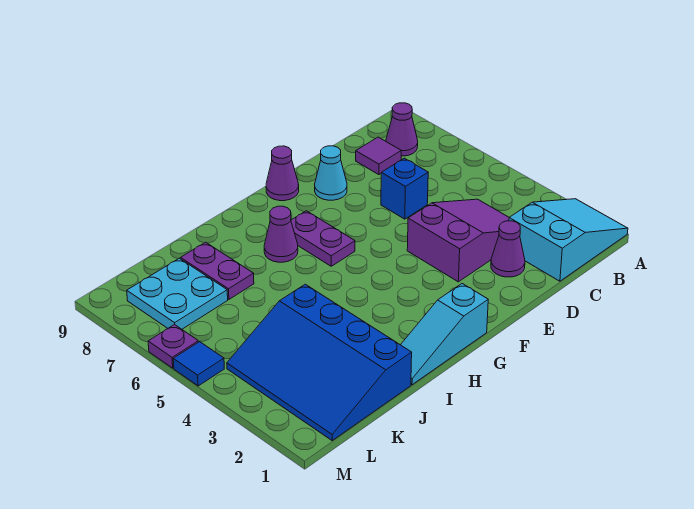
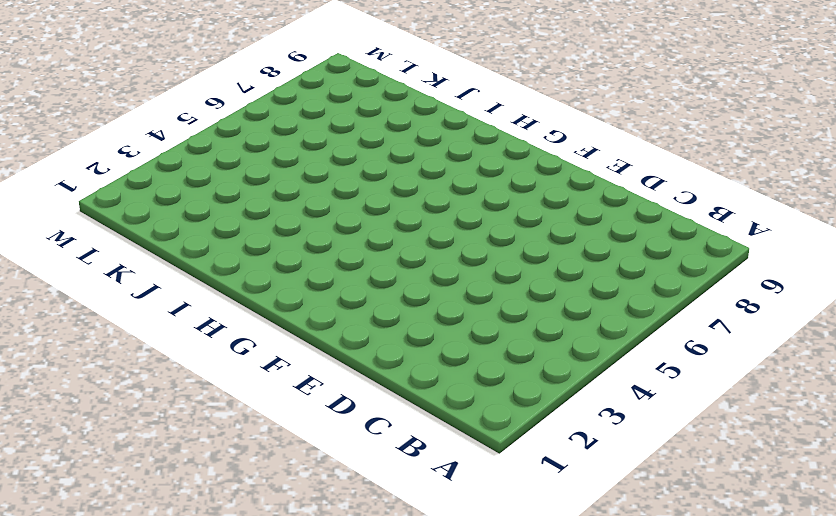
none -> cyan 2x3 slope [509,199,628,281]
none -> purple 1x1 cone [386,103,418,156]
none -> purple 2x3 slope [407,199,509,282]

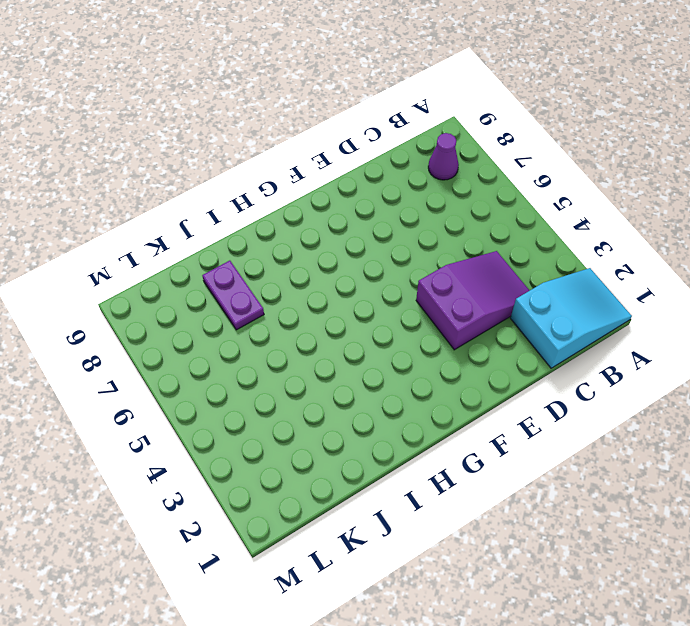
none -> purple 1x1 tile [356,137,401,175]
none -> purple 1x1 cone [491,221,525,277]
none -> blue 1x1 brick [381,158,428,219]

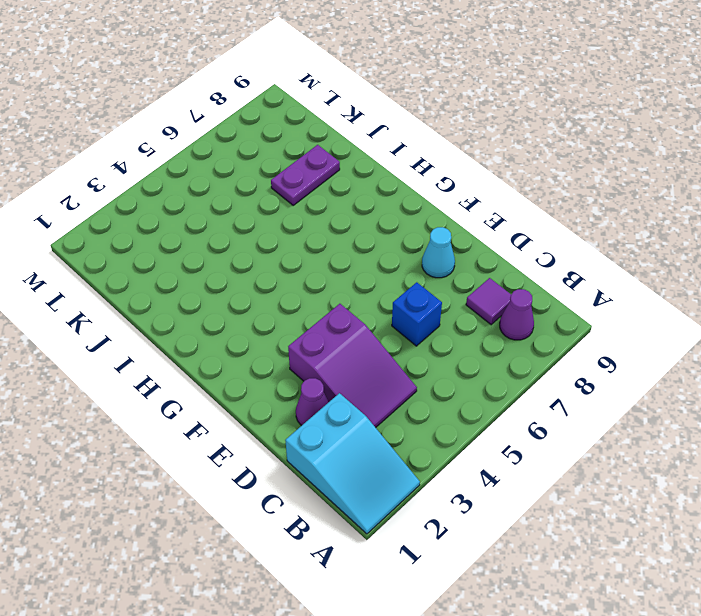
none -> purple 1x1 cone [266,146,299,201]
none -> cyan 1x3 slope [401,284,488,385]
none -> purple 1x2 plate [291,211,355,266]

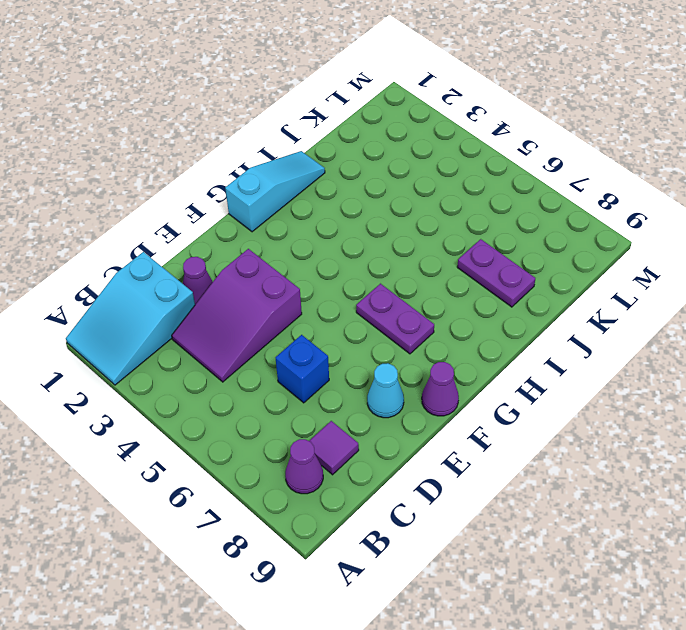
none -> purple 1x1 cone [264,206,298,262]
none -> blue 3x4 slope [227,284,412,440]
none -> cyan 2x2 plate [127,258,228,329]

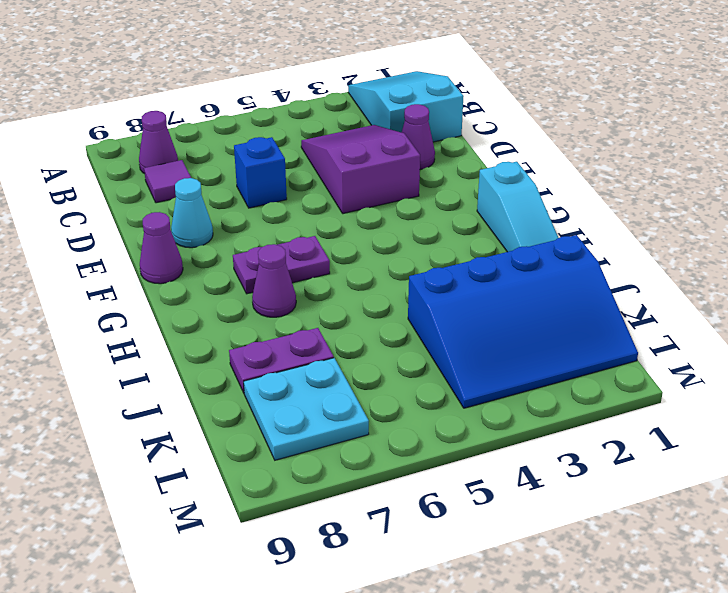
none -> blue 1x1 tile [173,342,224,386]
none -> purple 1x1 plate [148,324,199,368]

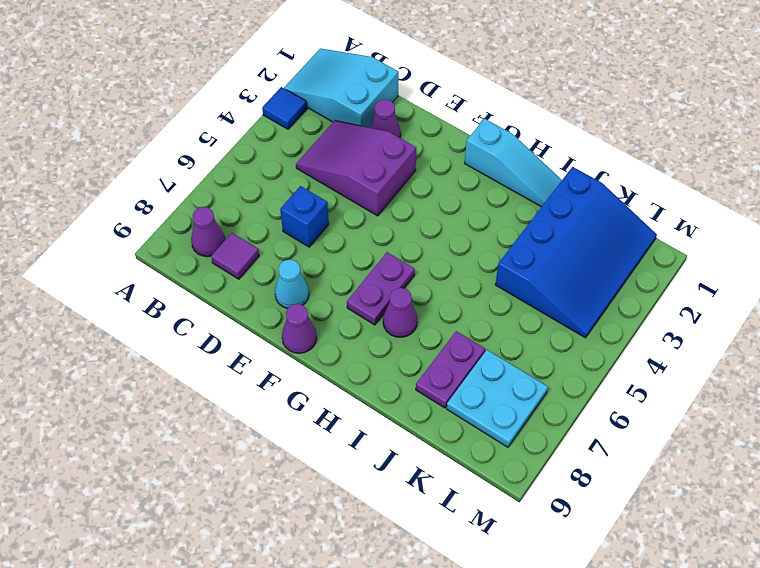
blue 1x1 tile [262,87,307,129] -> blue 1x1 tile moved to [173,342,224,386]
none -> purple 1x1 plate [148,324,199,368]

